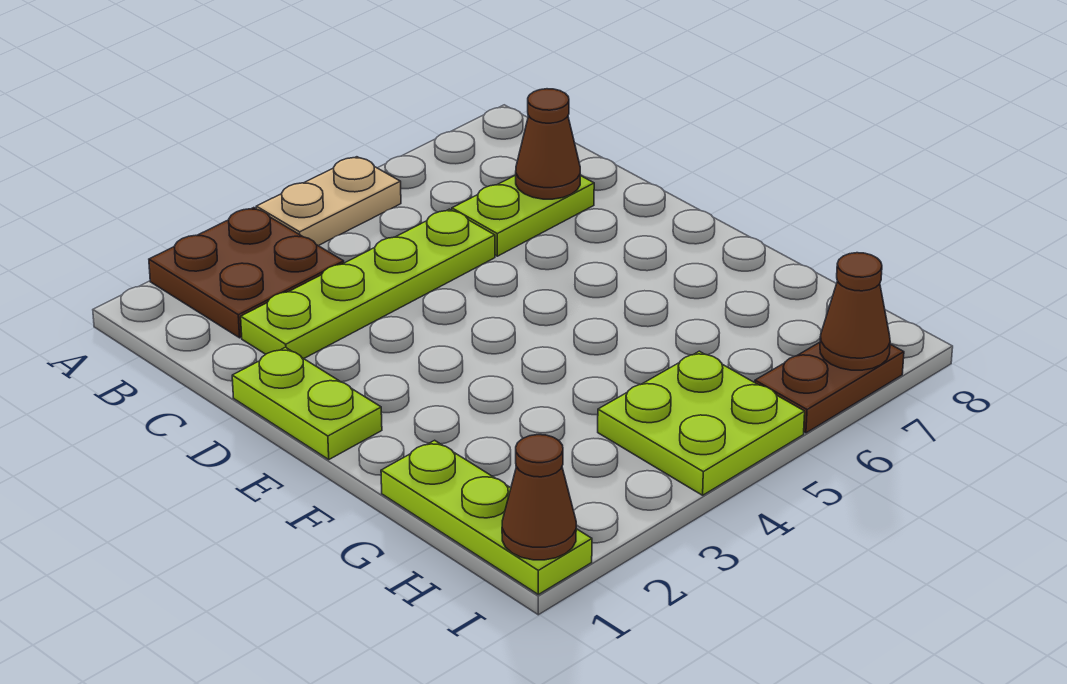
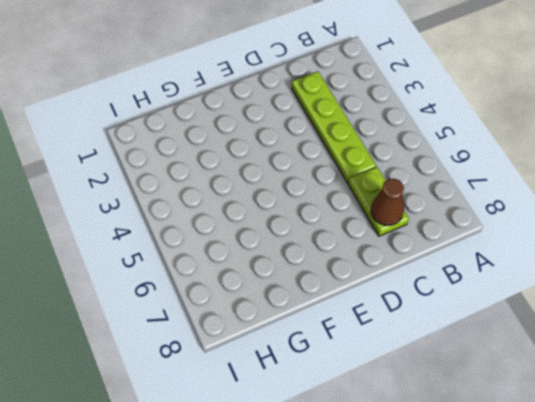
none -> brown 2x2 plate [149,208,344,338]
none -> tan 1x2 plate [256,157,401,246]

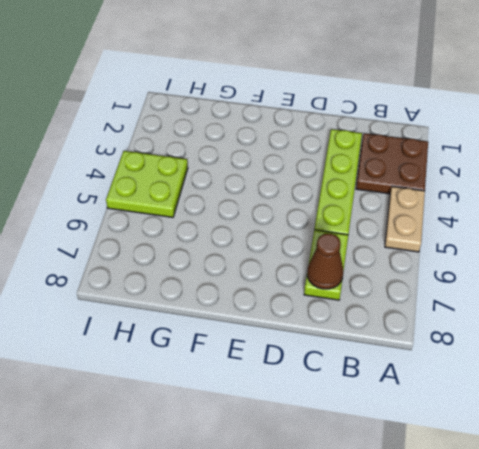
none -> lime 1x2 plate [232,347,382,459]
none -> lime 1x3 plate [381,440,592,594]

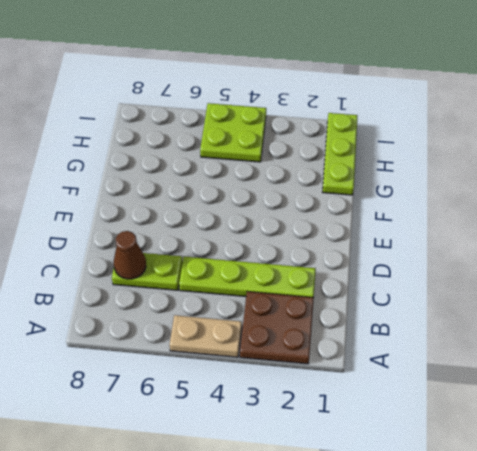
none -> lime 1x2 plate [232,347,382,459]
none -> brown 1x2 plate [755,342,904,433]

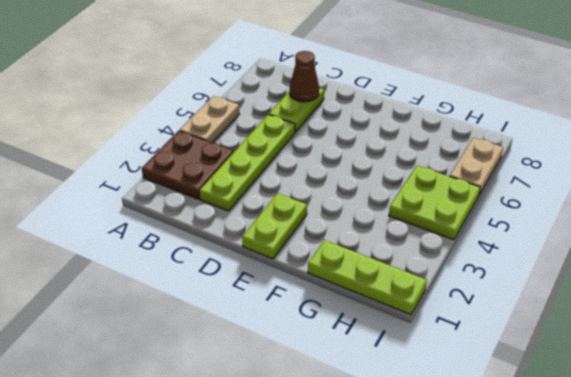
lime 1x2 plate [242,193,307,259] -> lime 1x2 plate turned to [232,347,382,459]
tan 1x2 plate [450,138,503,195] -> brown 1x2 plate [755,342,904,433]
none -> brown 1x1 cone [502,435,576,560]
none -> brown 1x1 cone [820,253,890,370]

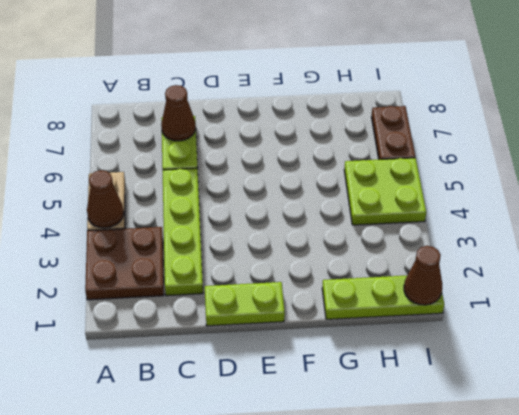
brown 1x1 cone [87,170,124,228] -> brown 1x1 cone moved to [820,253,890,370]

